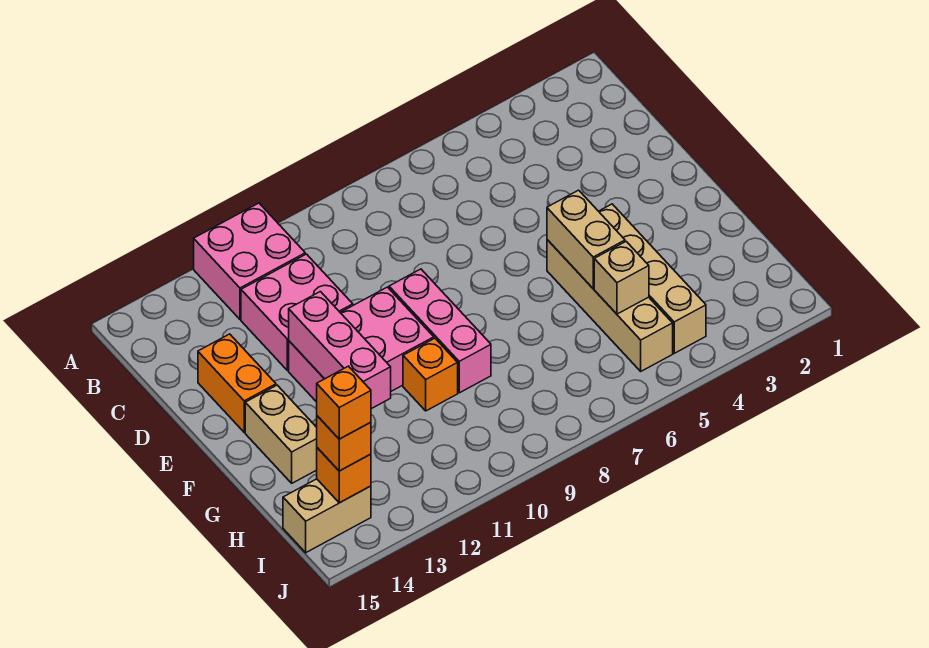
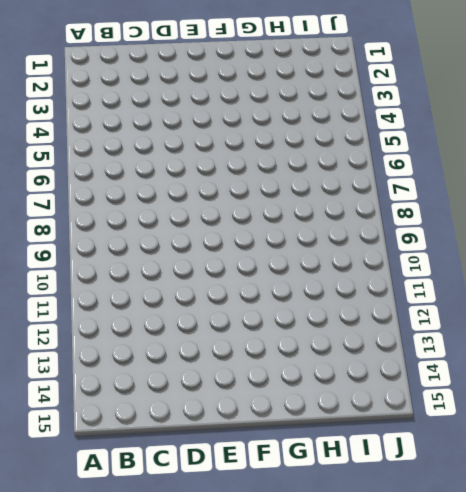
none -> pink 2x2 brick [194,203,305,319]
none -> pink 2x2 brick [241,254,353,371]
none -> orange 1x2 brick [198,334,276,432]

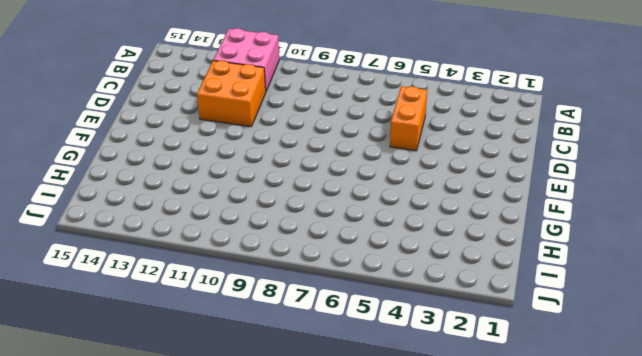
orange 1x2 brick [390,86,427,151] -> orange 1x2 brick moved to [198,334,276,432]
orange 2x2 brick [197,61,266,127] -> pink 2x2 brick [241,254,353,371]
none -> pink 1x3 brick [389,269,491,393]
none -> pink 2x3 brick [289,287,434,402]
none -> tan 1x4 brick [599,204,706,353]

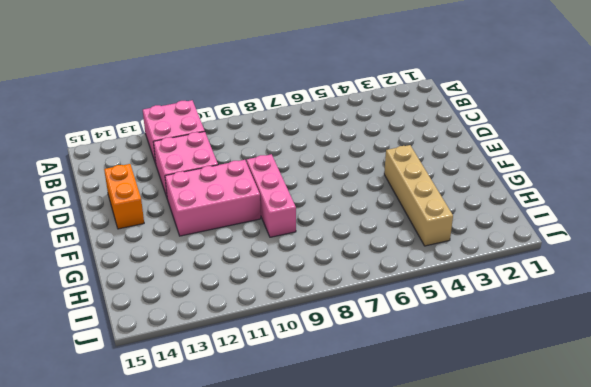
none -> tan 1x4 brick [547,240,673,371]
none -> tan 1x2 brick [245,385,317,483]
none -> orange 1x1 brick [403,338,458,411]

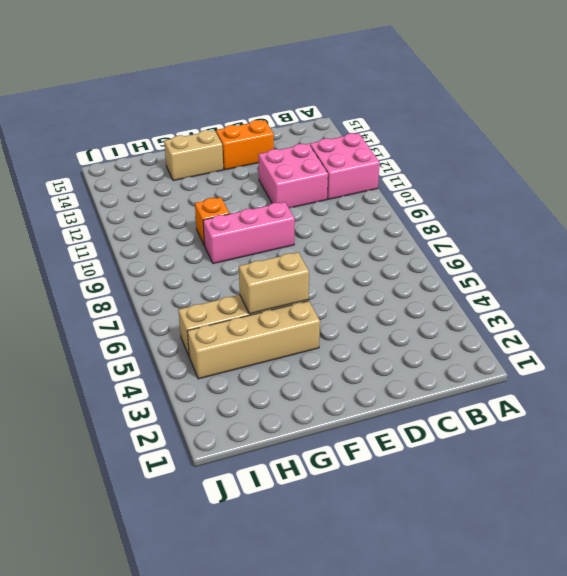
none -> pink 2x3 brick [289,287,434,402]
none -> tan 1x2 brick [283,479,371,553]
none -> pink 1x3 brick [289,292,391,409]

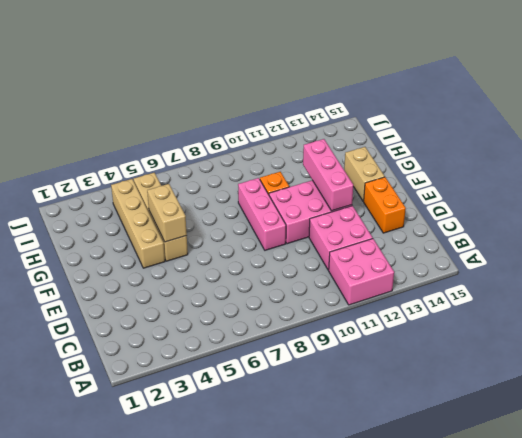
none -> tan 1x2 brick [283,479,371,553]
none -> tan 1x1 brick [594,242,649,314]
none -> orange 1x1 brick [317,448,371,503]

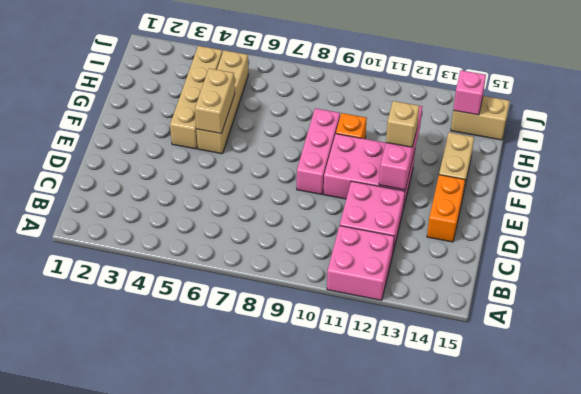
tan 1x1 brick [386,101,419,147] -> tan 1x1 brick moved to [594,242,649,314]
pink 1x1 brick [453,70,486,115] -> orange 1x1 brick [317,448,371,503]
none -> orange 1x1 brick [317,416,371,471]
none -> orange 1x1 brick [317,366,371,439]

